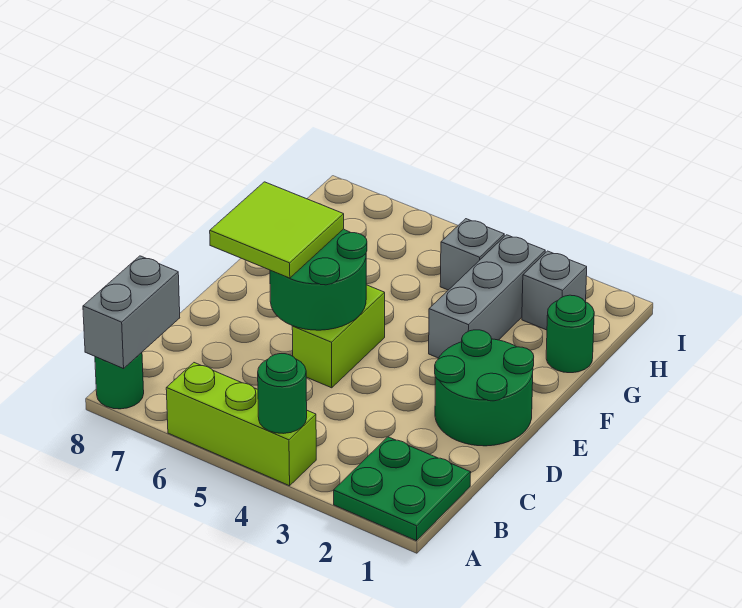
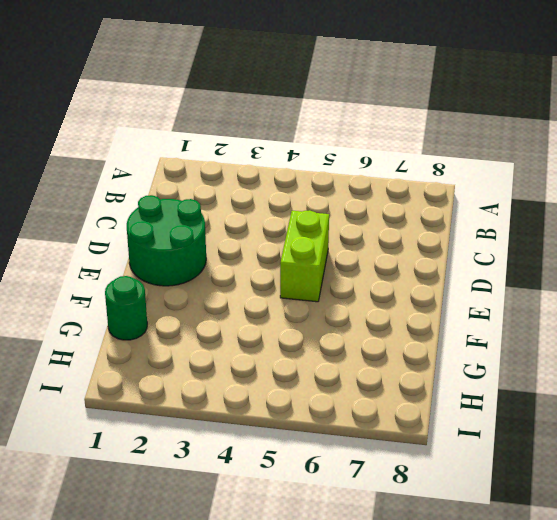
none -> green 2x2 plate [334,437,471,541]
none -> lime 1x3 brick [166,363,316,486]
none -> green 1x1 round brick [95,353,144,409]

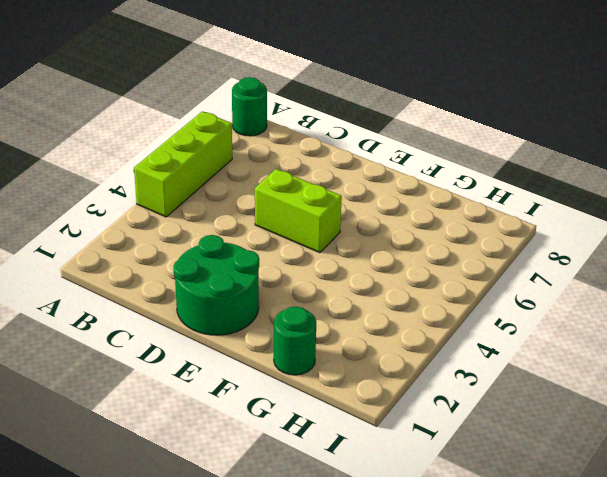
none -> green 2x2 plate [334,437,471,541]
none -> grey 1x3 brick [429,235,545,358]
none -> grey 1x1 brick [522,251,587,330]

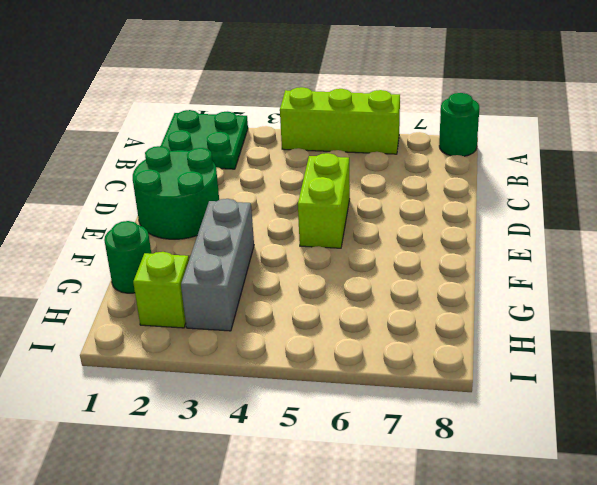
lime 1x1 brick [133,252,189,328] -> grey 1x1 brick [522,251,587,330]
none -> grey 1x1 brick [440,219,504,290]
none -> green 1x1 round brick [258,354,307,434]
none -> grey 1x2 brick [83,256,180,369]

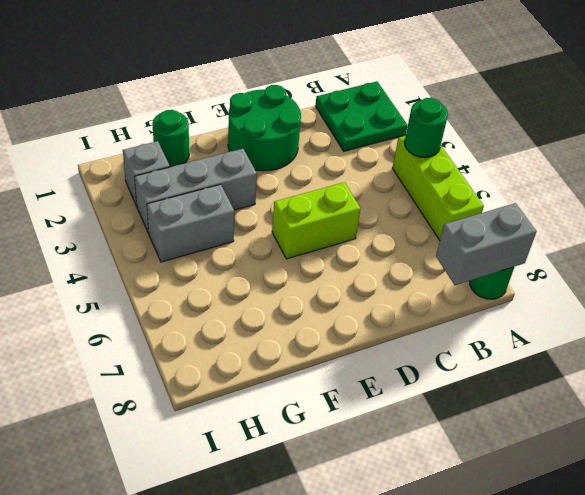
grey 1x2 brick [147,184,234,262] -> grey 1x1 brick [440,219,504,290]
none -> green 2x2 round brick [270,229,367,330]
none -> lime 2x2 tile [210,182,344,278]

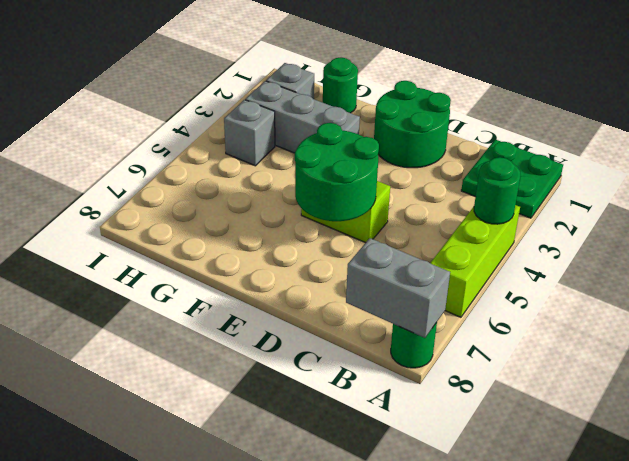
none -> lime 2x2 tile [210,182,344,278]

